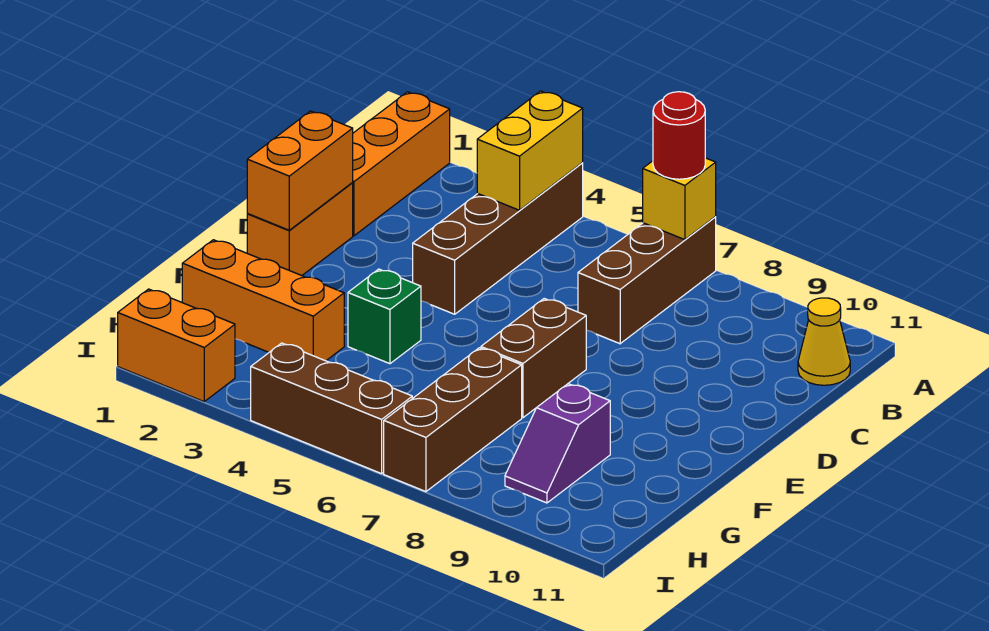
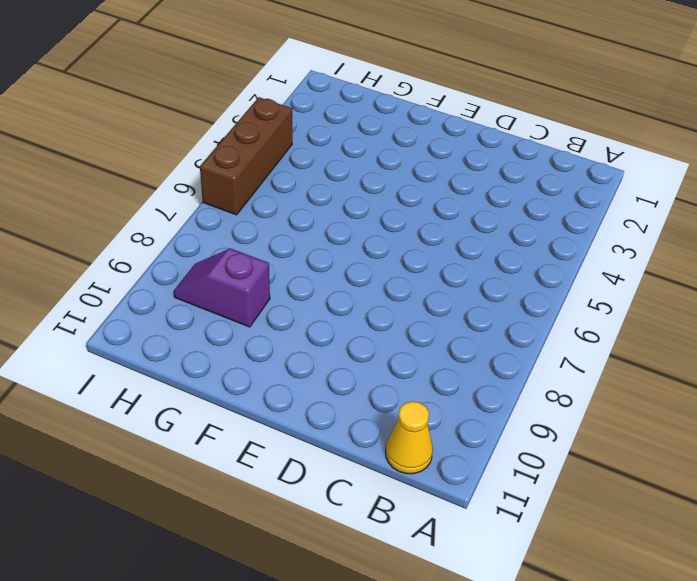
none -> orange 1x3 brick [352,92,450,236]
none -> brown 1x4 brick [413,163,583,314]
none -> brown 1x3 brick [578,217,716,344]

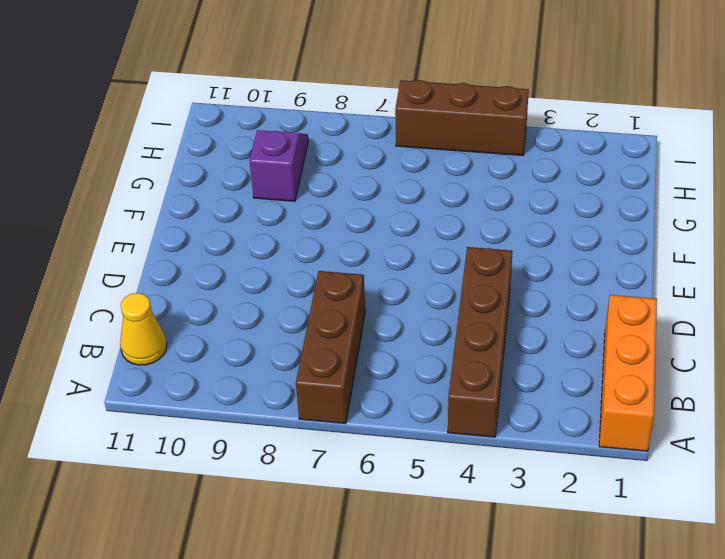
none -> orange 1x2 brick [247,183,353,275]
none -> brown 1x2 brick [481,299,586,418]
none -> green 1x1 brick [348,269,421,364]

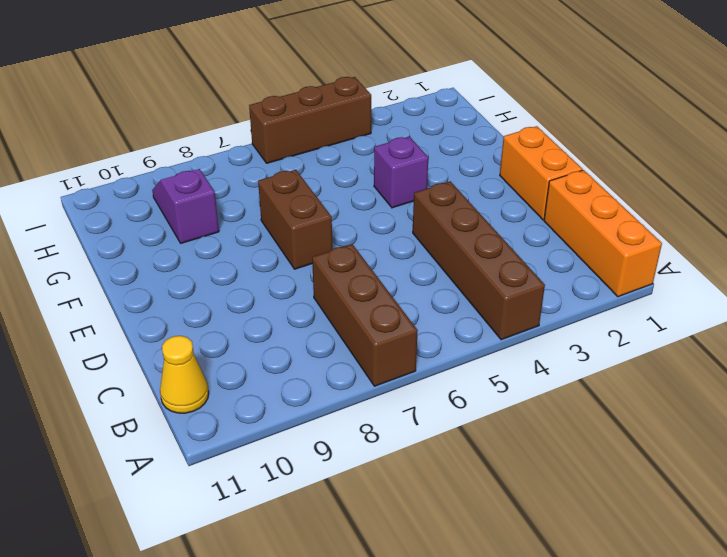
purple 1x1 brick [374,137,428,208] -> green 1x1 brick [348,269,421,364]
none -> orange 1x3 brick [182,240,344,361]
none -> brown 1x3 brick [384,348,522,492]
none -> orange 1x2 brick [118,289,235,401]

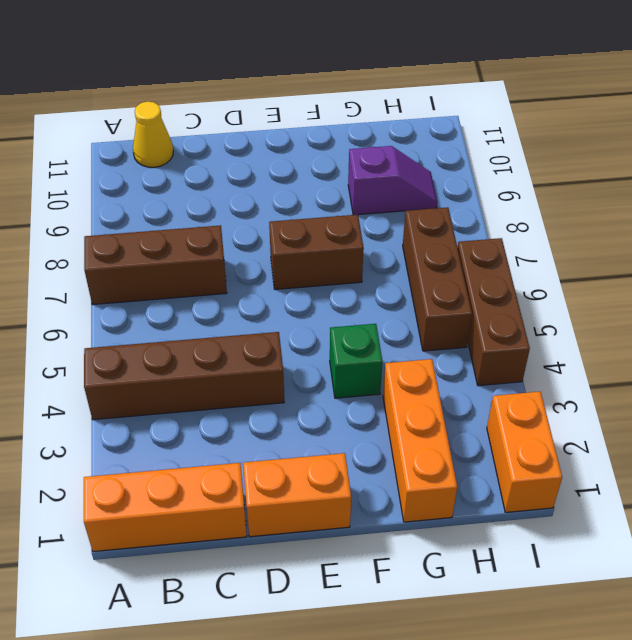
brown 1x3 brick [403,207,472,351] -> brown 1x3 brick turned to [384,348,522,492]
none -> yellow 1x2 brick [477,91,583,210]
none -> yellow 1x1 brick [643,158,716,240]
none -> orange 1x2 brick [247,111,353,230]

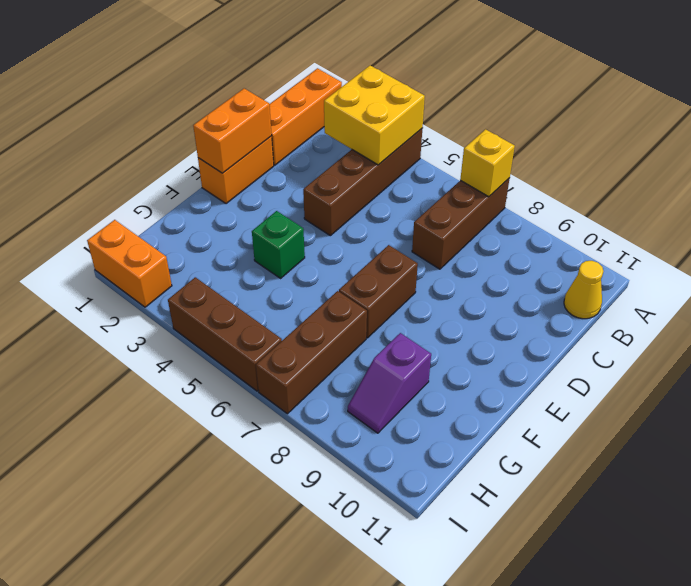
yellow 2x2 brick [324,65,425,165] -> yellow 1x2 brick [477,91,583,210]
none -> orange 1x3 brick [182,240,344,361]
none -> red 1x1 round brick [653,92,705,179]

